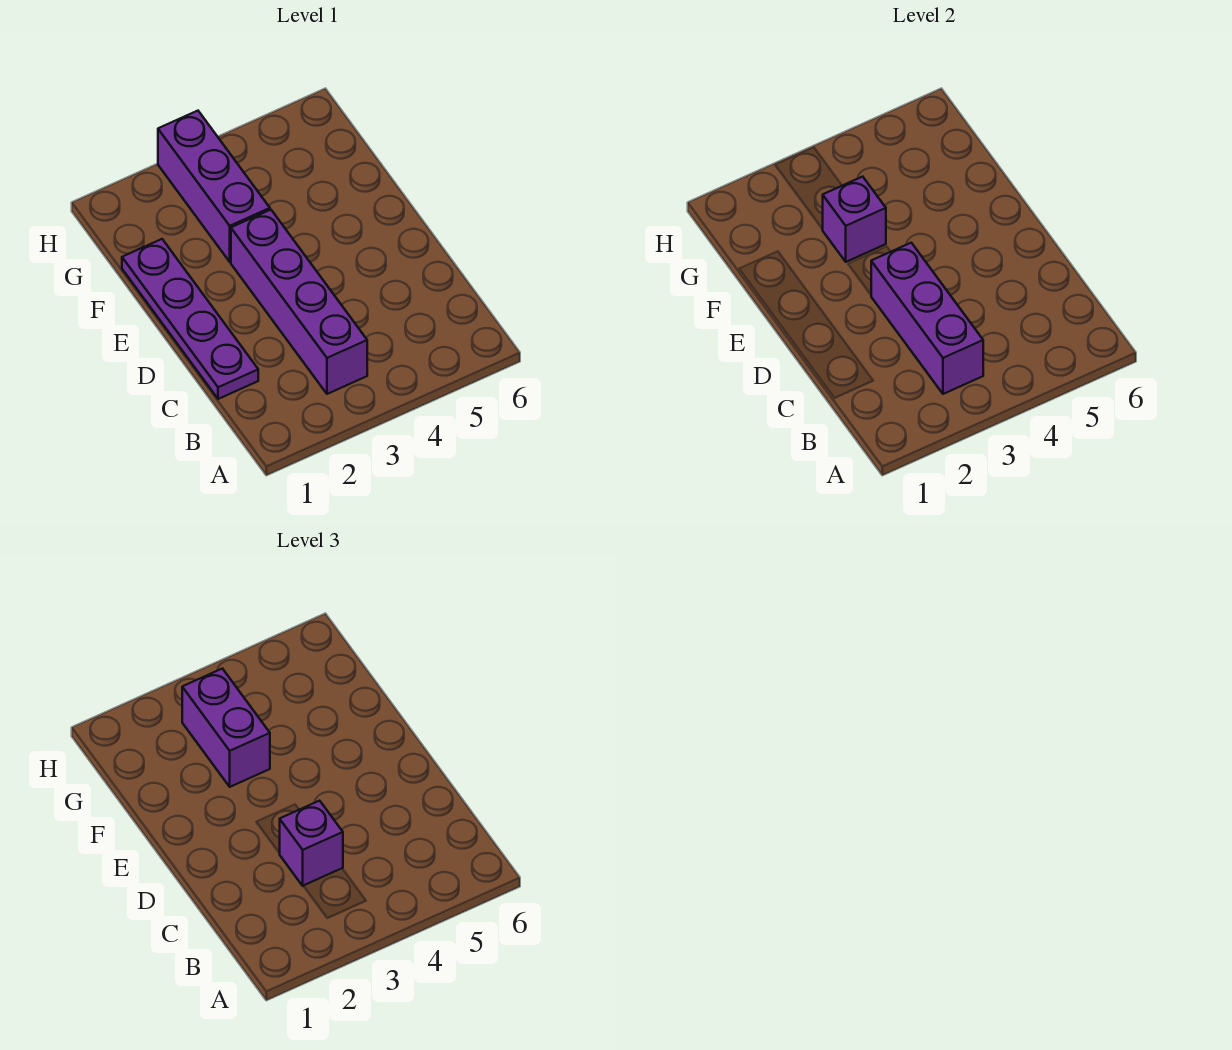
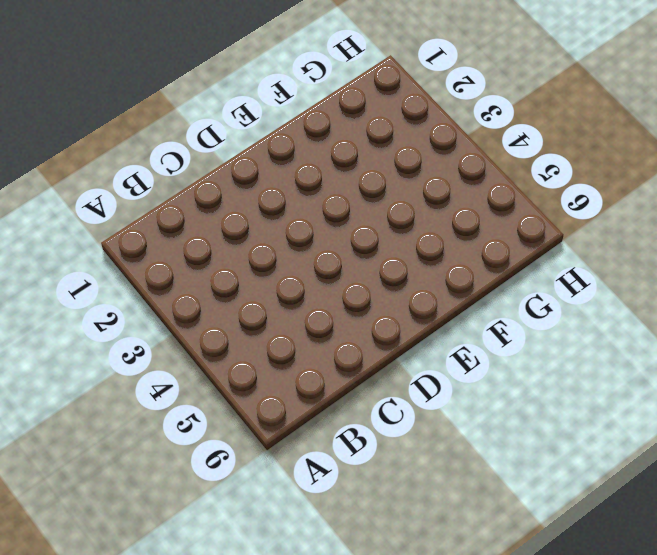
none -> purple 1x4 brick [231,210,367,394]
none -> purple 1x4 plate [122,239,258,399]

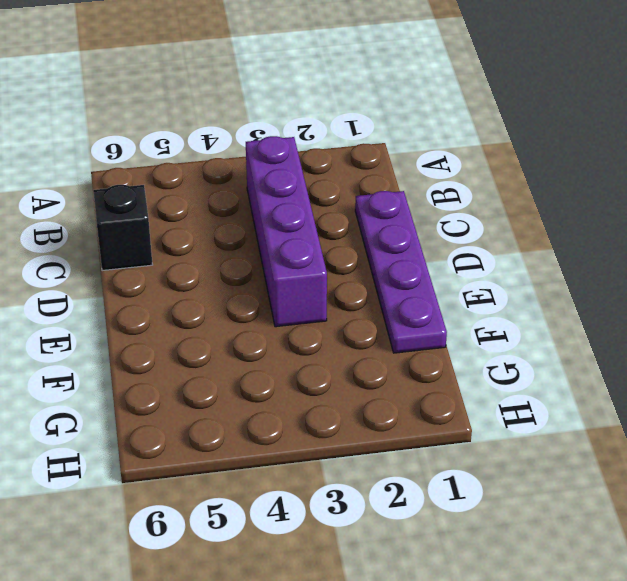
black 1x1 brick [93,185,153,271] -> none
none -> purple 1x3 brick [158,111,270,262]
none -> purple 1x3 brick [871,243,983,394]

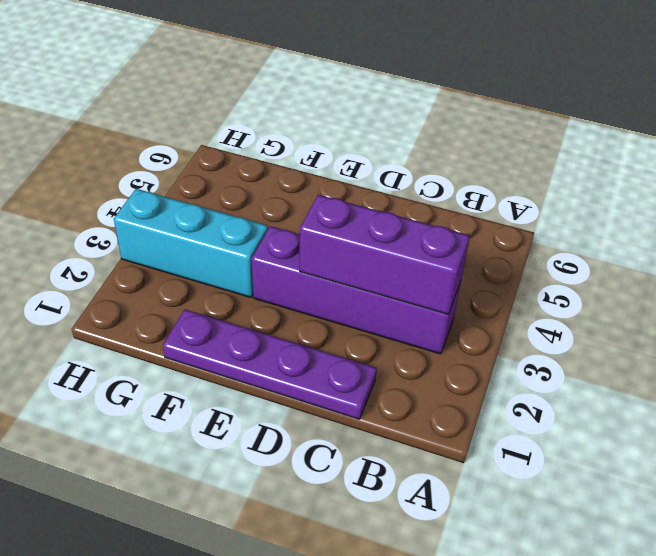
cyan 1x3 brick [114,189,268,297] -> purple 1x3 brick [158,111,270,262]
none -> purple 1x1 brick [823,177,886,262]
none -> purple 1x1 brick [280,801,343,886]

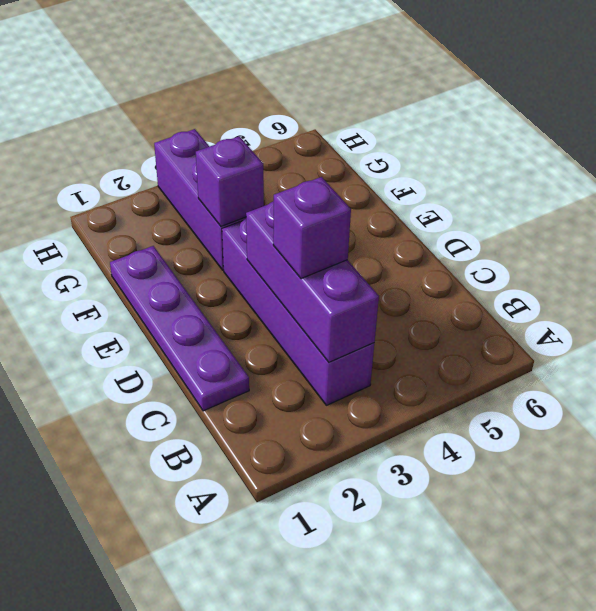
none -> purple 1x2 brick [182,669,270,787]

